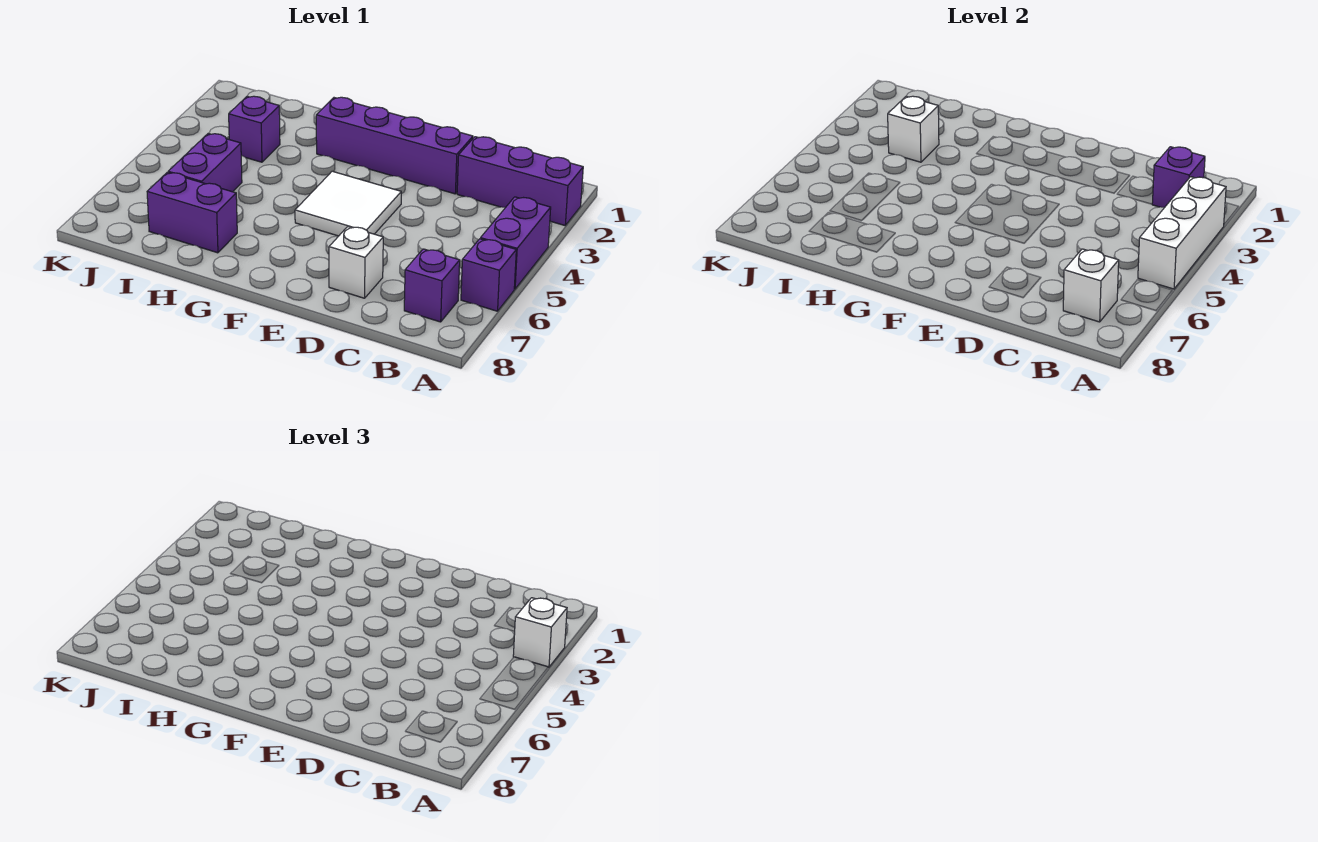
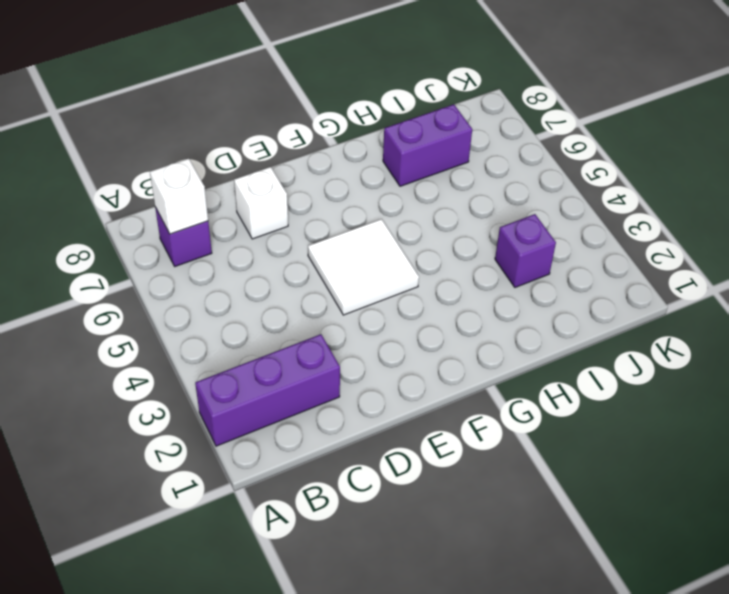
none -> purple 1x2 brick [480,197,551,289]
none -> purple 1x1 brick [461,239,516,311]
none -> purple 1x4 brick [316,97,473,194]

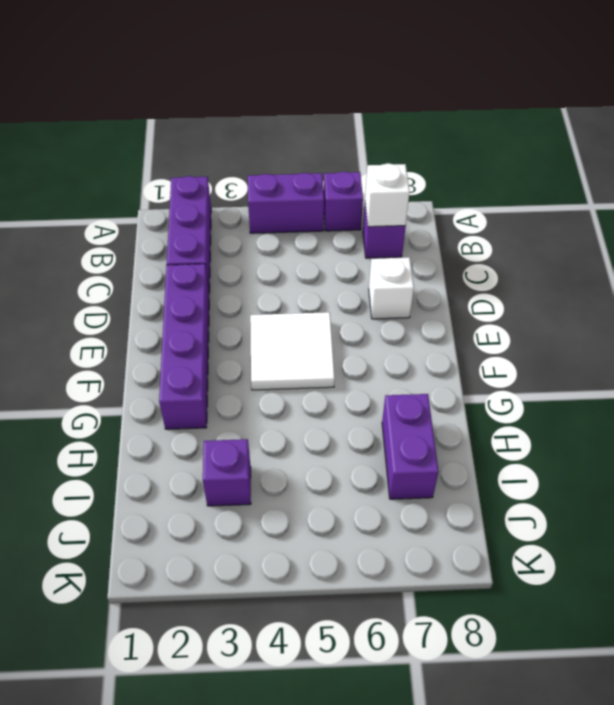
none -> purple 1x2 brick [168,134,242,192]
none -> white 1x3 brick [1138,177,1226,289]
none -> purple 1x1 brick [1152,147,1205,208]

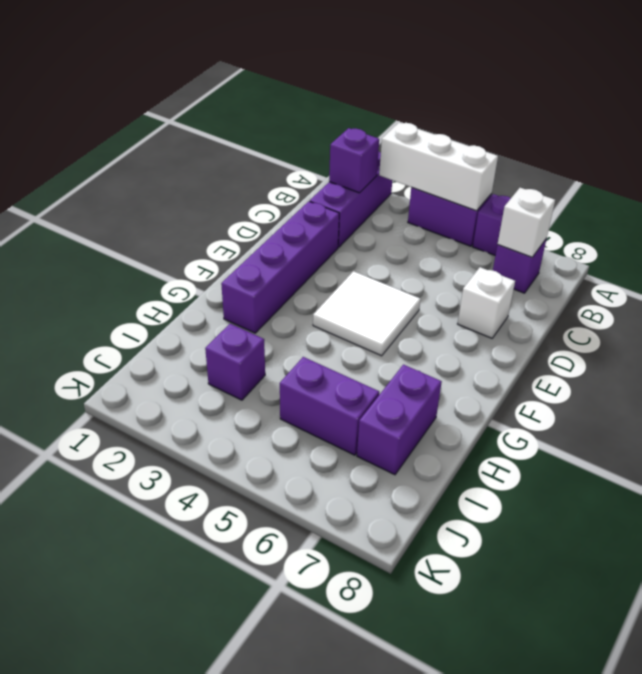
none -> white 1x1 brick [888,96,939,162]
none -> white 1x1 brick [513,598,567,667]

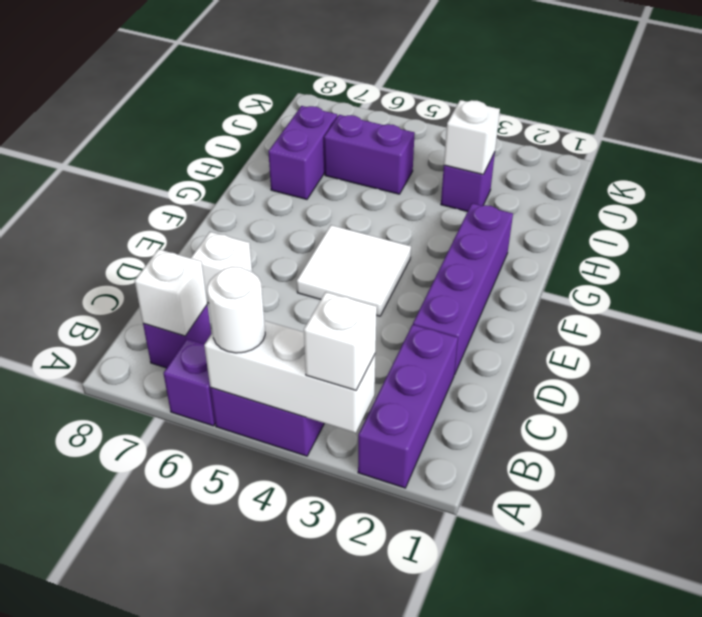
white 1x1 round brick [207,267,265,353] -> none
none -> purple 1x1 brick [1152,147,1205,208]

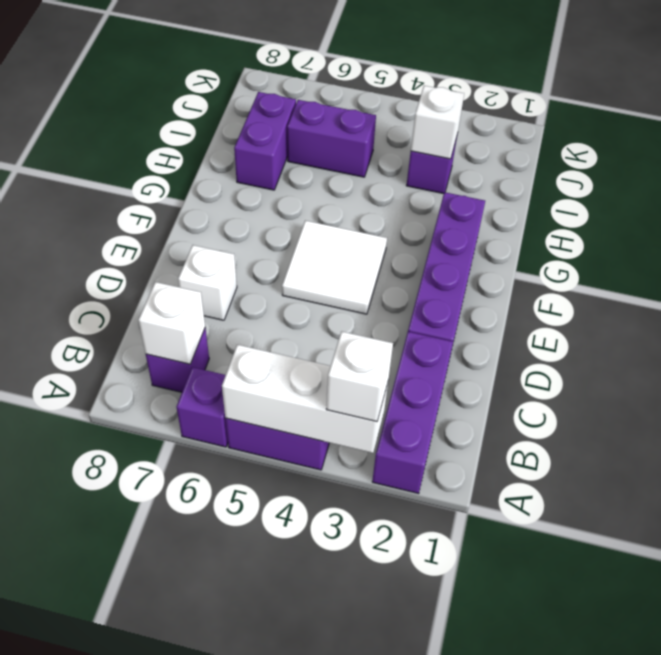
none -> purple 1x1 brick [1152,147,1205,208]

